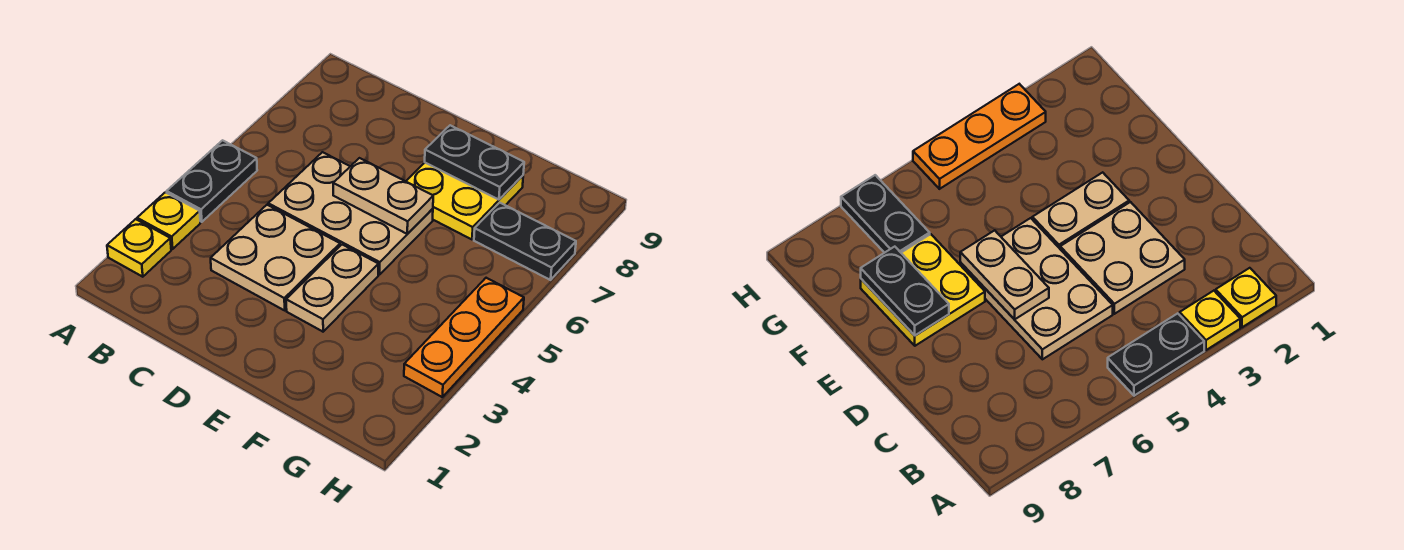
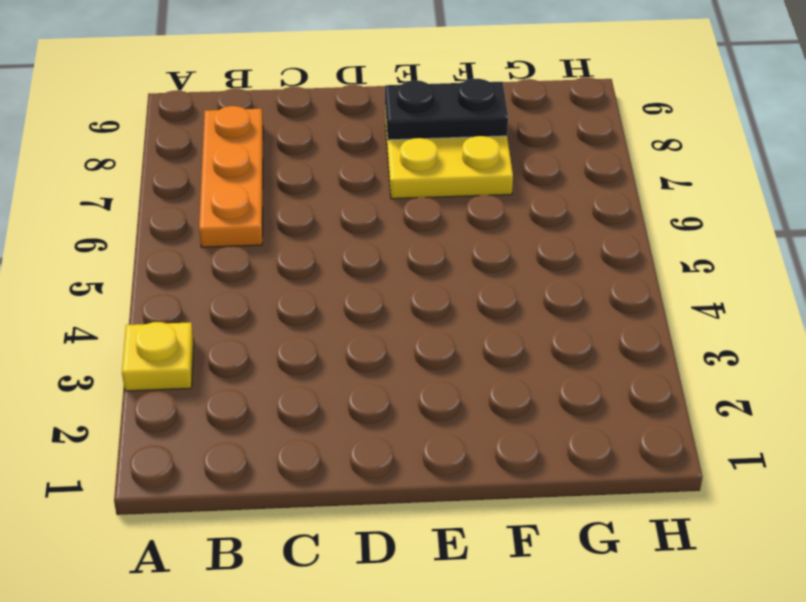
orange 1x3 plate [199,106,263,247] -> orange 1x3 plate moved to [404,278,524,397]
none -> yellow 1x1 plate [107,219,171,277]
none -> black 1x2 plate [167,140,257,222]

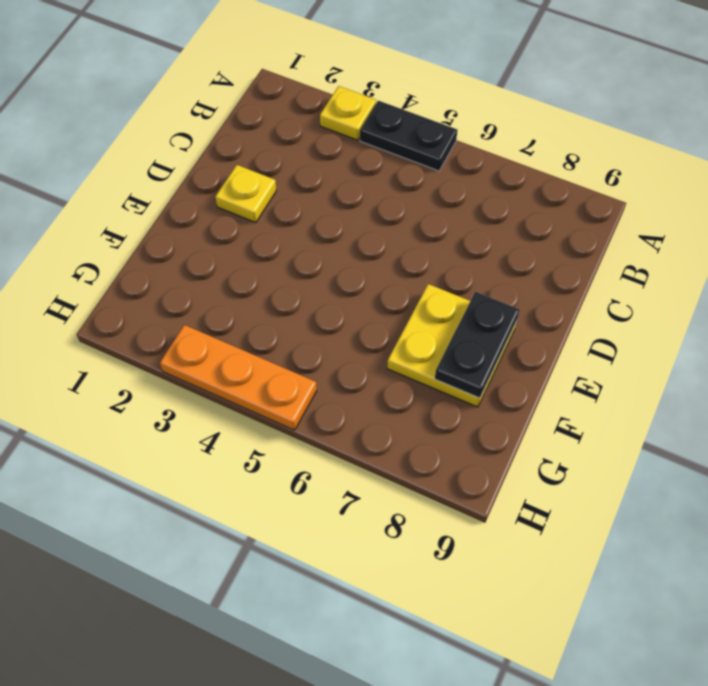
yellow 1x1 plate [215,165,276,223] -> yellow 1x1 plate moved to [107,219,171,277]
none -> tan 2x2 plate [211,205,340,310]
none -> tan 2x3 plate [268,152,433,275]

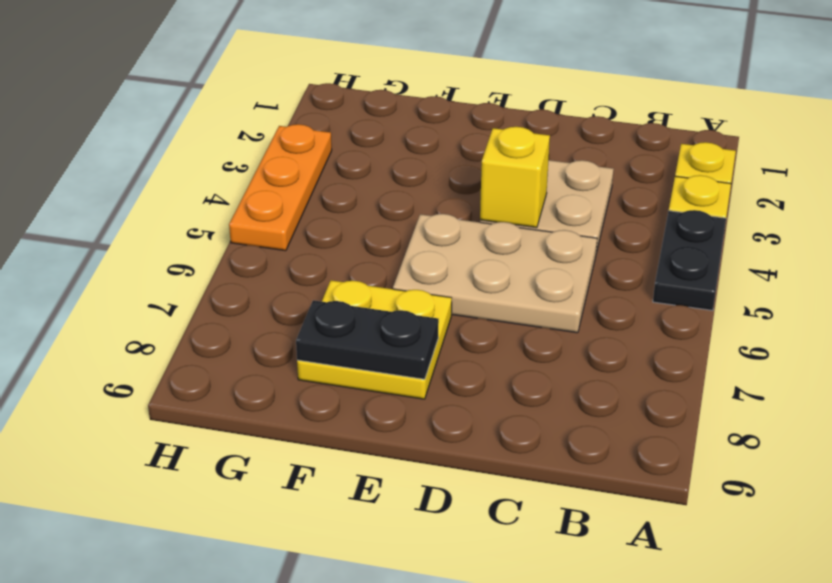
yellow 1x1 brick [480,127,550,228] -> none
none -> tan 1x2 plate [286,245,378,332]
none -> black 1x2 plate [474,203,576,280]

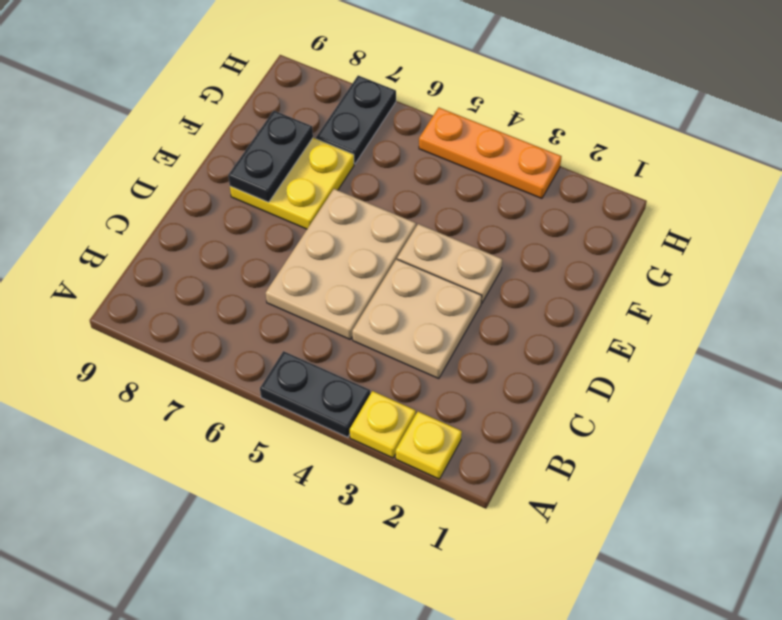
none -> tan 1x2 plate [333,158,433,234]

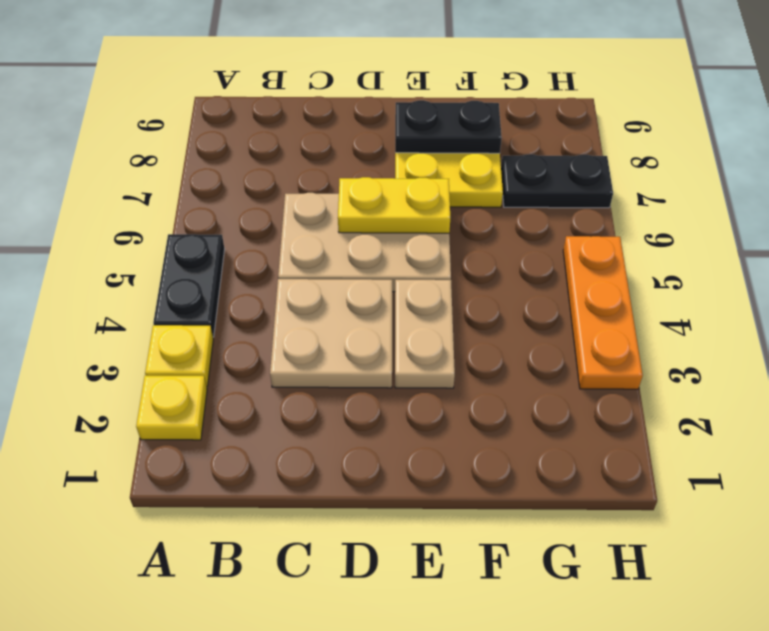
yellow 1x2 plate [338,177,450,233] -> tan 1x2 plate [333,158,433,234]

